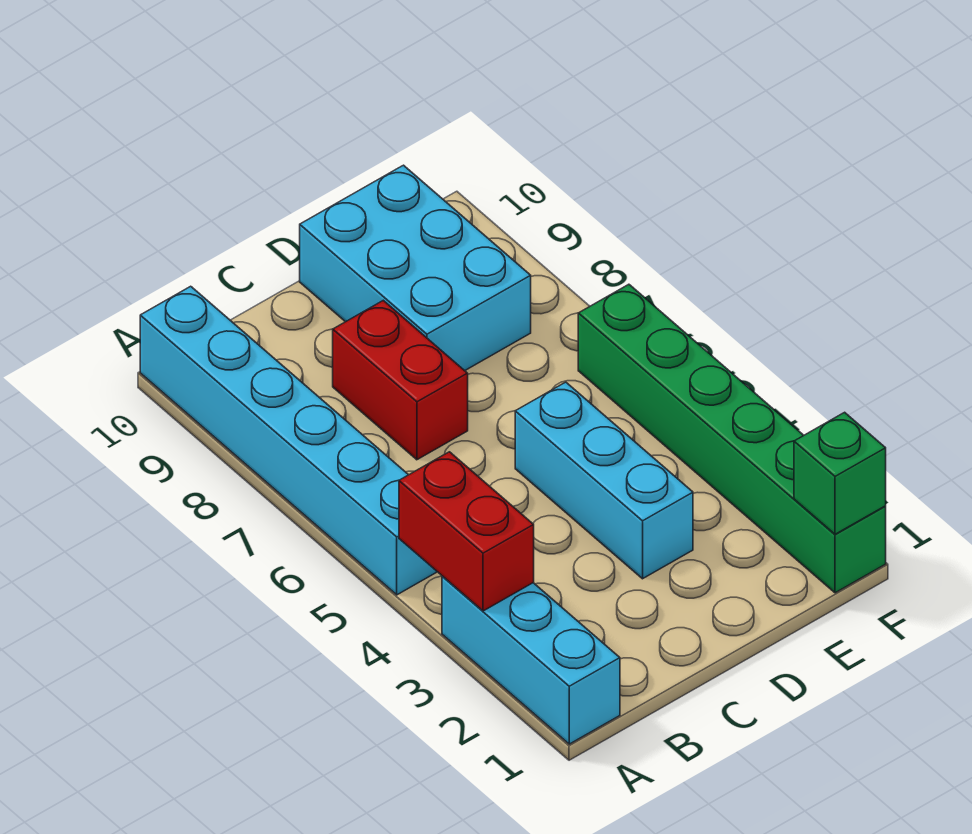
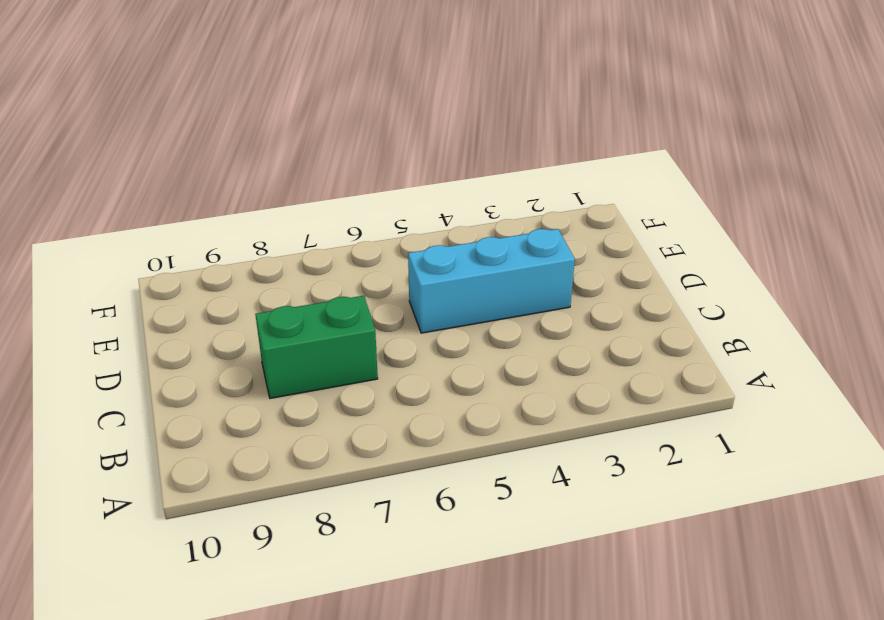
green 1x2 brick [255,296,378,398] -> red 1x2 brick [333,300,468,460]
none -> cyan 1x3 brick [442,576,620,744]
none -> cyan 1x6 brick [140,286,437,595]

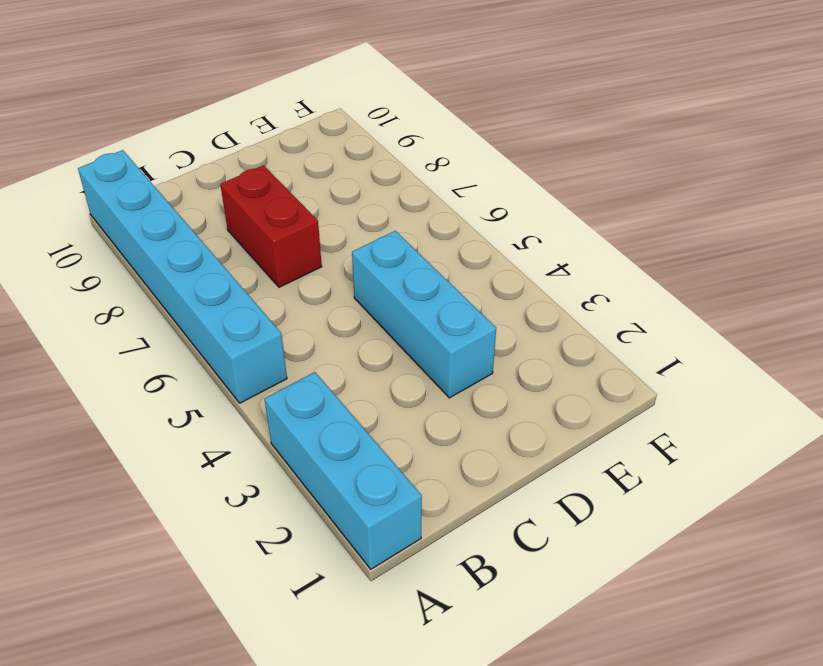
none -> cyan 2x3 brick [300,165,531,371]
none -> green 1x6 brick [578,284,886,593]

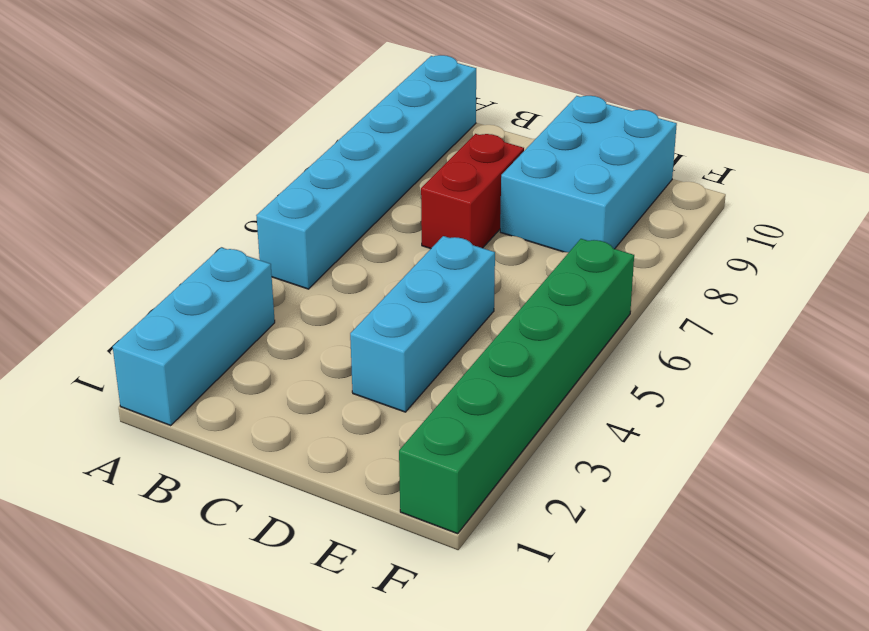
none -> red 1x2 brick [399,452,534,611]
none -> green 1x1 brick [794,412,886,534]

